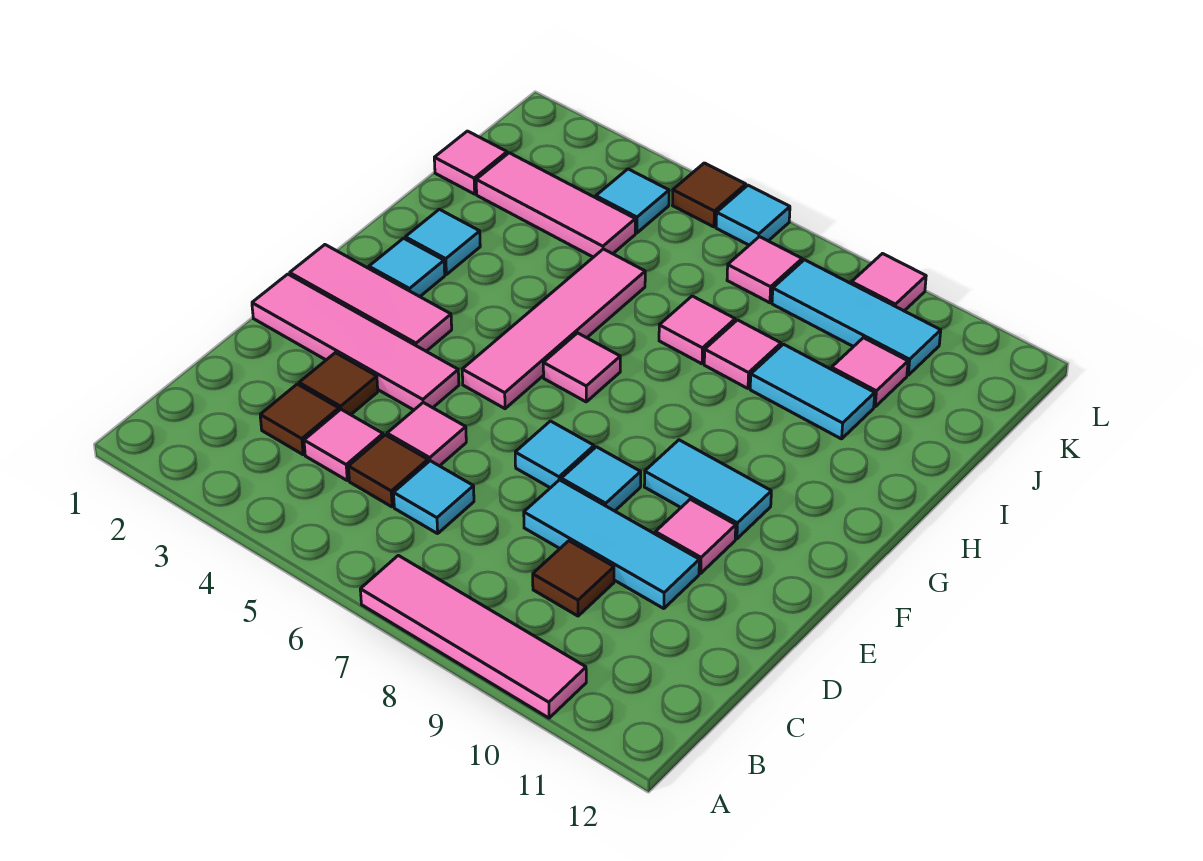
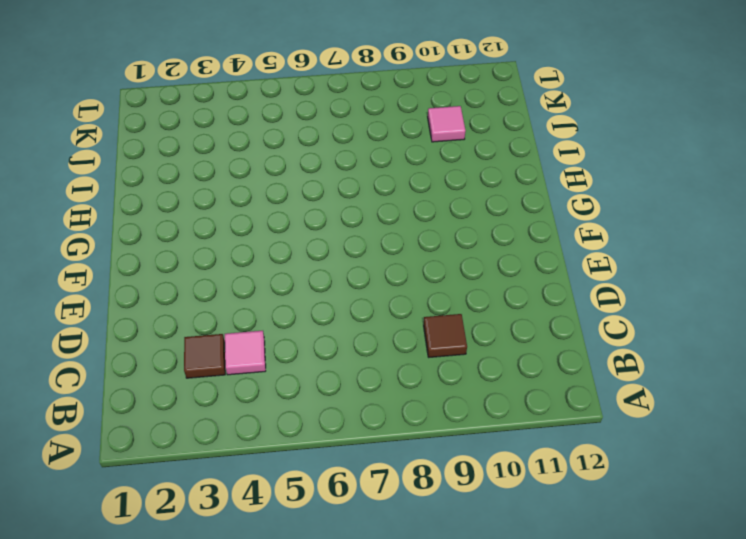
none -> pink 1x4 tile [360,555,586,718]
none -> brown 1x1 tile [348,435,428,507]
none -> cyan 1x1 tile [394,461,474,534]
none -> brown 1x1 tile [299,353,378,415]

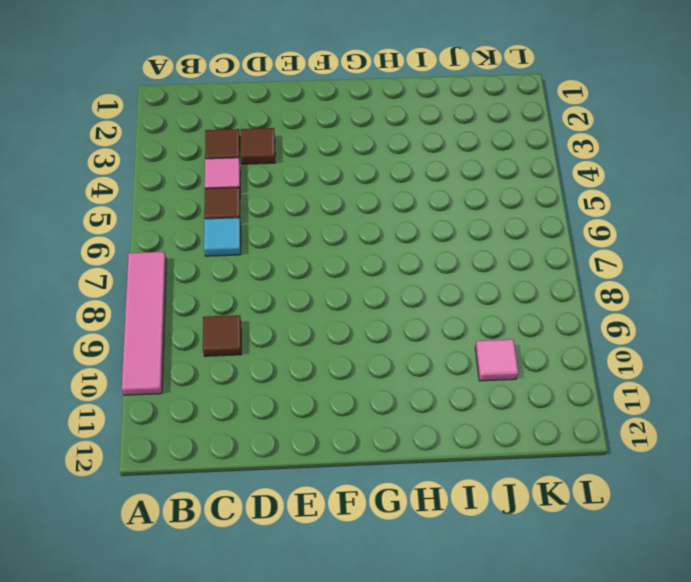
none -> pink 1x1 tile [387,403,466,466]
none -> cyan 1x3 tile [524,480,699,609]
none -> pink 1x4 tile [252,274,459,410]
none -> cyan 1x1 tile [515,421,594,488]

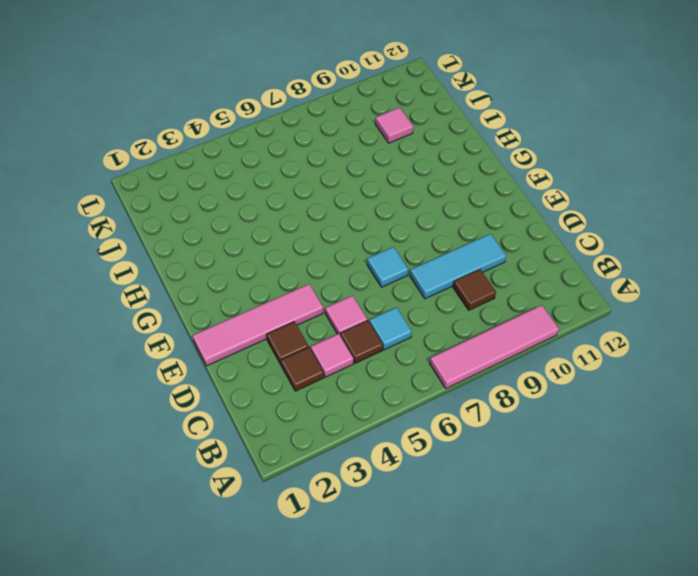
none -> cyan 1x1 tile [561,447,641,511]
none -> pink 1x1 tile [655,499,736,573]
none -> pink 1x3 tile [290,245,452,351]
none -> pink 1x4 tile [462,249,645,409]

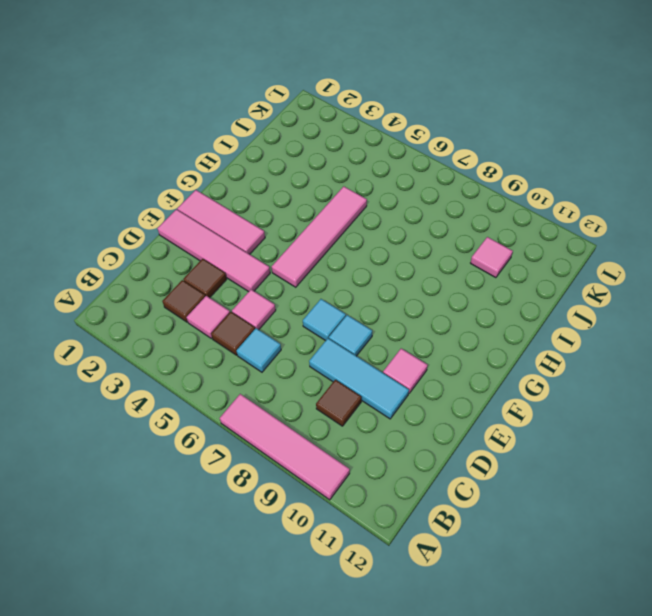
none -> cyan 1x2 tile [644,440,771,539]
none -> cyan 1x1 tile [369,238,445,297]
none -> pink 1x1 tile [543,333,620,402]
none -> cyan 1x1 tile [405,209,480,275]

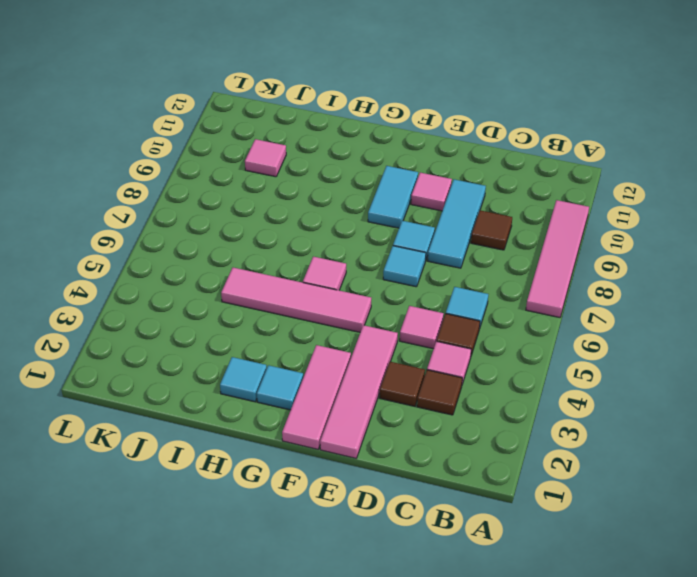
none -> pink 1x1 tile [659,296,735,364]
none -> pink 1x1 tile [704,320,781,388]
none -> cyan 1x2 tile [750,344,875,439]
none -> pink 1x1 tile [434,131,507,194]

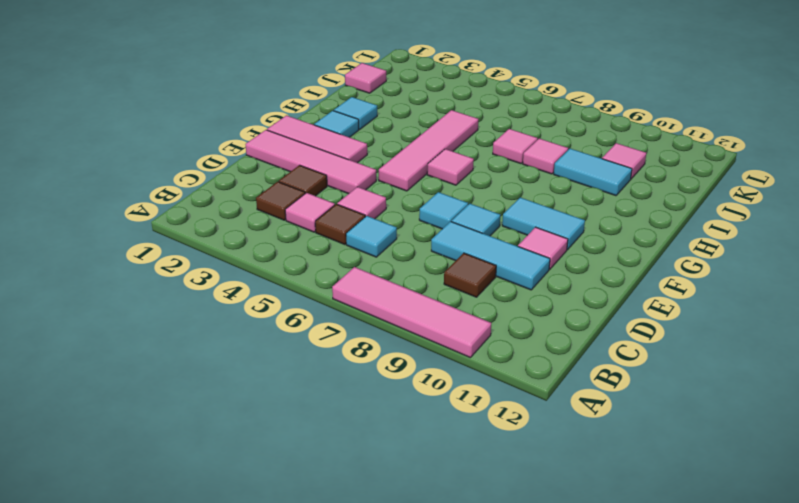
none -> pink 1x3 tile [476,153,635,257]
none -> cyan 1x1 tile [596,169,669,233]
none -> pink 1x1 tile [727,237,802,303]
none -> cyan 1x3 tile [772,260,941,375]

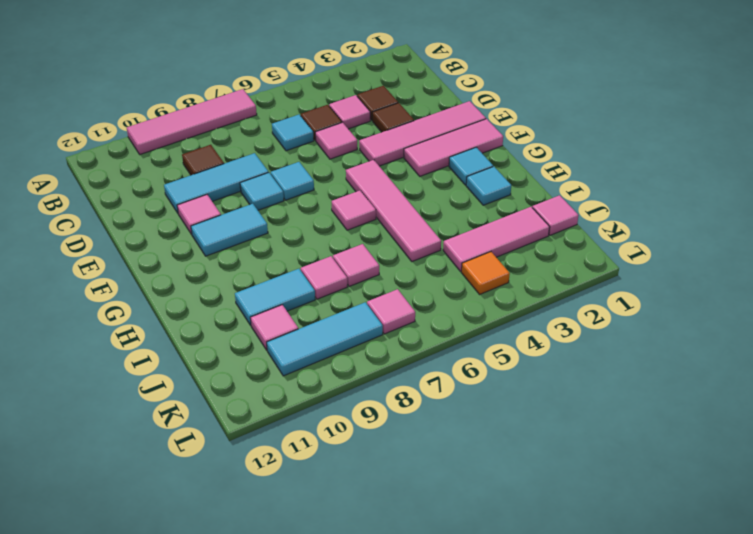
orange 1x1 tile [461,252,510,294] -> cyan 1x1 tile [596,169,669,233]
none -> brown 1x1 tile [673,163,746,227]
none -> cyan 1x1 tile [716,185,790,245]
none -> pink 1x1 tile [851,254,926,311]

